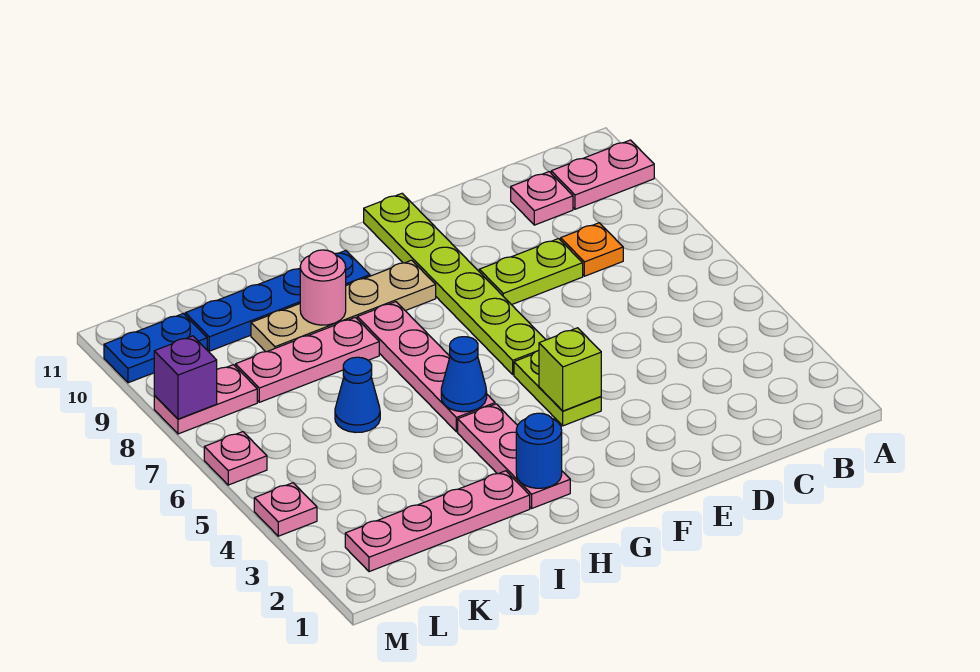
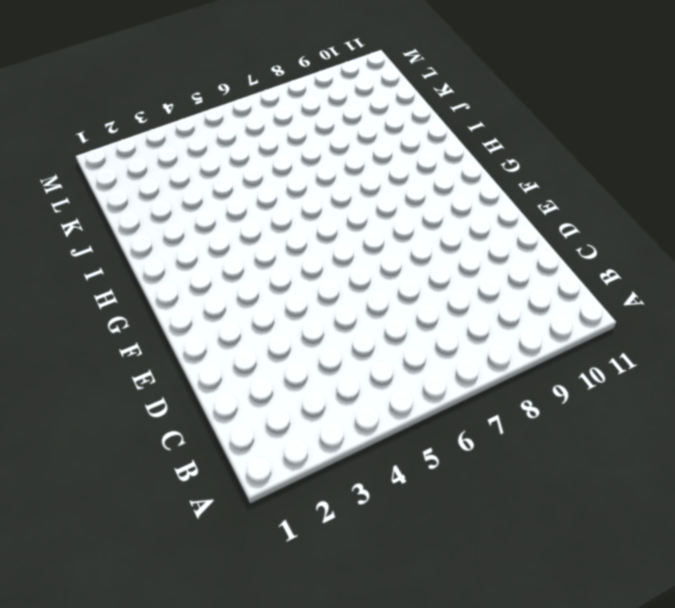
none -> pink 1x2 plate [551,140,654,209]
none -> orange 1x1 plate [561,223,623,276]
none -> pink 1x1 plate [511,172,573,225]

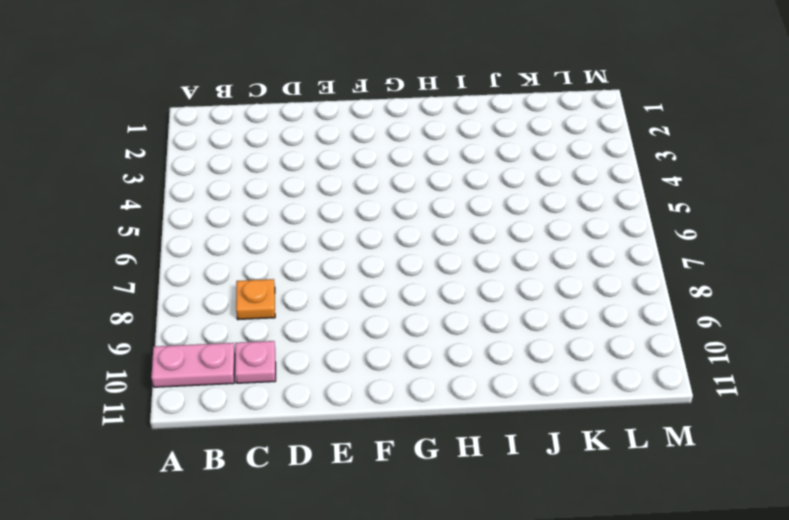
none -> lime 1x2 plate [479,239,583,305]
none -> lime 1x2 plate [514,351,601,426]
none -> lime 1x6 plate [364,193,546,375]

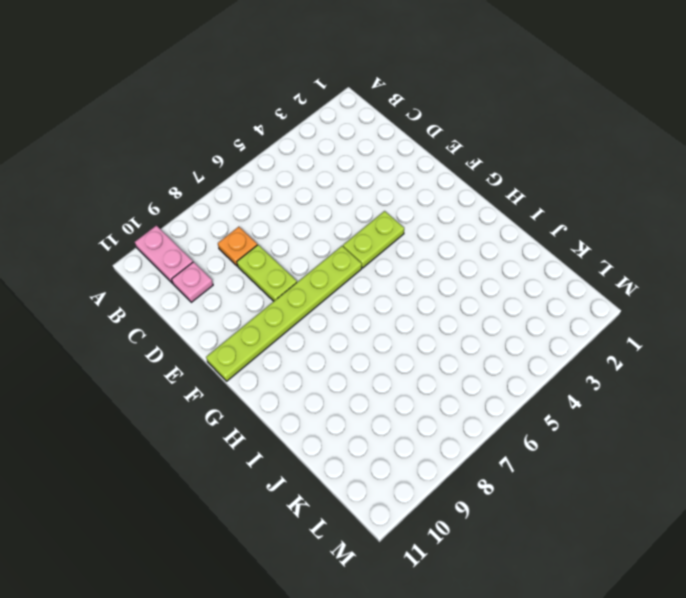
none -> tan 1x4 plate [251,260,436,352]
none -> pink 1x3 plate [458,404,570,508]
none -> pink 1x4 plate [357,302,495,432]

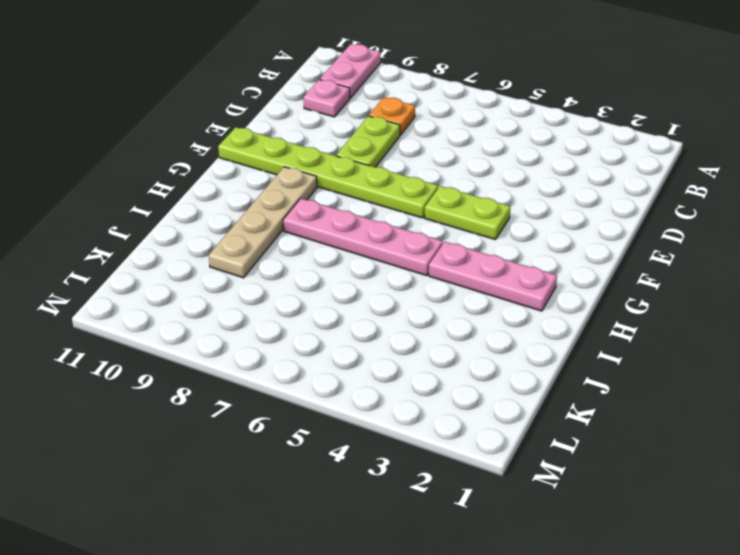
none -> blue 1x4 plate [185,250,370,351]
none -> pink 1x4 plate [345,471,530,572]
none -> pink 1x3 plate [236,317,379,402]

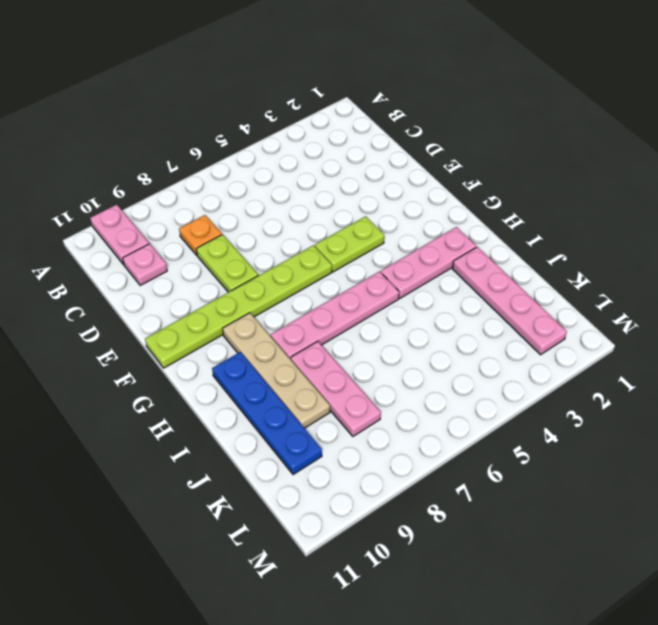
none -> blue 1x1 cone [335,357,380,432]
none -> pink 1x2 plate [154,365,257,434]
none -> blue 1x2 plate [104,313,207,383]

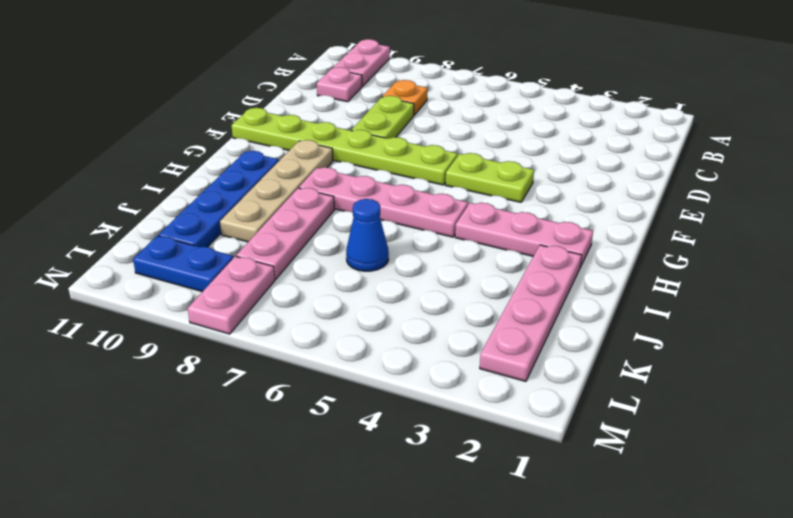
blue 1x2 plate [133,236,233,292] -> blue 1x2 plate turned to [104,313,207,383]
none -> pink 1x1 plate [254,483,317,536]
none -> pink 1x1 plate [204,432,267,485]
none -> lime 1x1 brick [539,328,601,411]

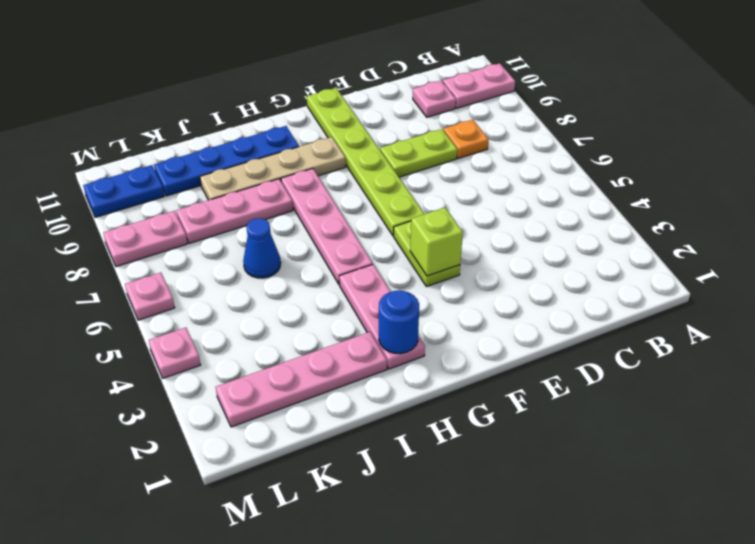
none -> blue 1x1 cone [441,337,487,412]
none -> pink 1x1 round brick [300,250,346,325]
none -> purple 1x1 brick [154,336,217,419]

